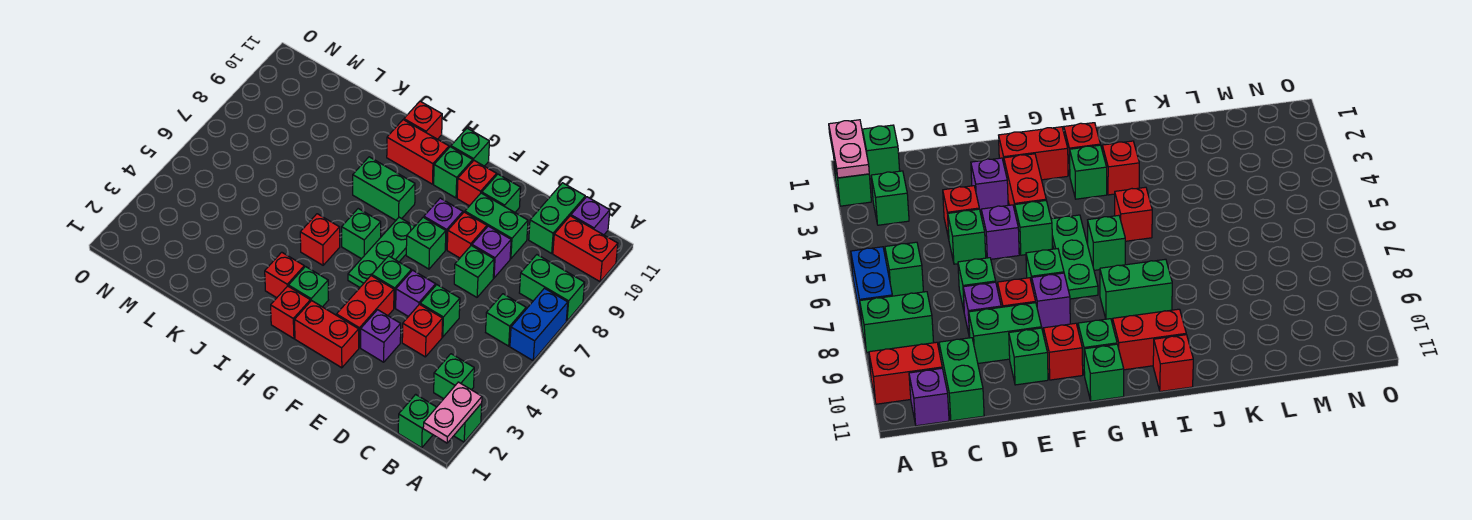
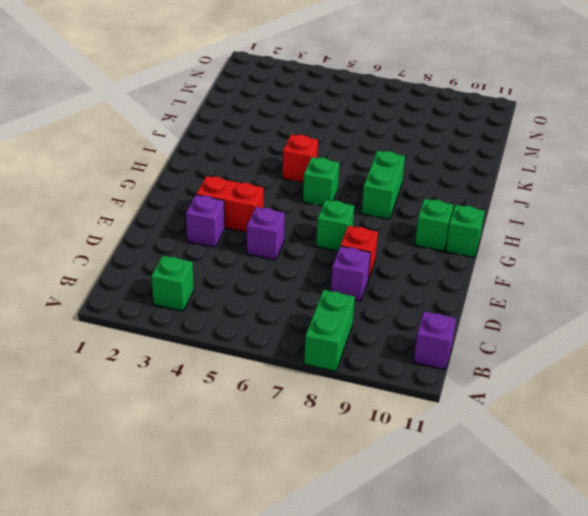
none -> green 1x1 brick [454,403,482,442]
none -> blue 1x2 brick [510,288,568,361]
none -> red 1x2 brick [553,216,618,282]
none -> green 1x1 brick [398,394,436,448]

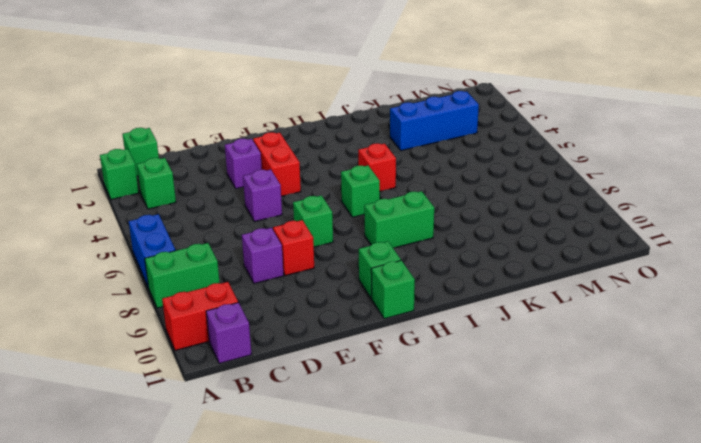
blue 1x3 brick [390,91,479,151] -> none
none -> green 1x1 brick [486,294,526,346]
none -> green 1x2 brick [529,183,585,253]
none -> red 1x1 brick [402,304,443,357]
none -> green 1x1 brick [420,285,460,337]

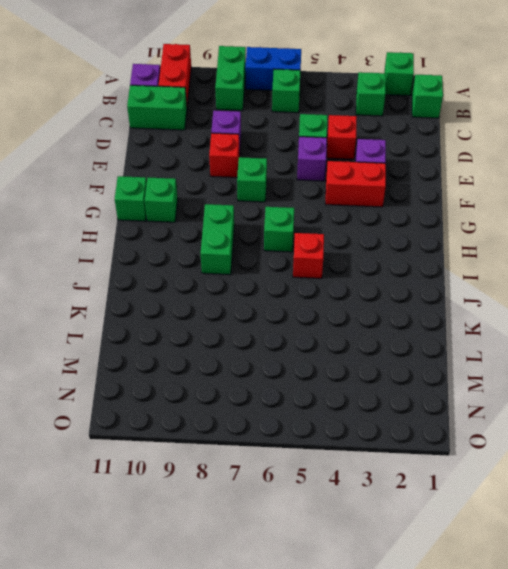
none -> green 1x1 brick [454,246,494,297]
none -> green 1x2 brick [465,193,528,259]
none -> green 1x1 brick [482,174,521,212]
none -> red 1x2 brick [295,300,359,368]

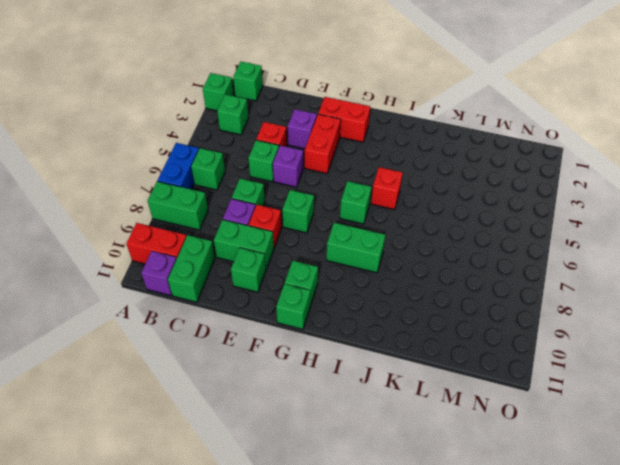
none -> green 1x1 brick [372,256,411,308]
none -> purple 1x1 brick [424,198,463,250]
none -> red 1x1 brick [457,161,497,206]
none -> green 1x3 plate [348,217,415,287]

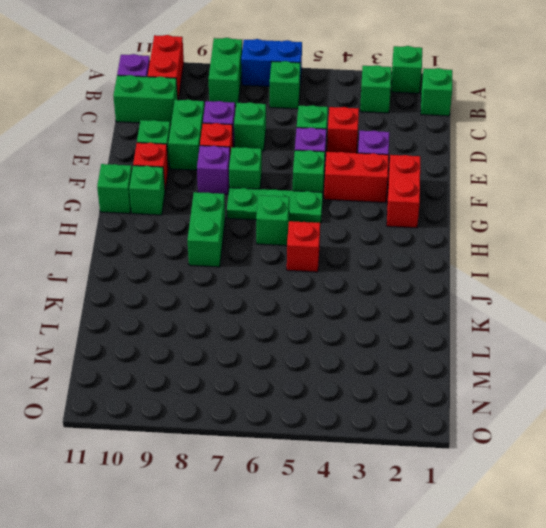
none -> red 1x1 brick [271,286,310,339]
none -> green 1x1 brick [288,267,328,307]
none -> red 1x2 brick [387,120,449,184]
none -> red 1x1 brick [265,252,304,298]

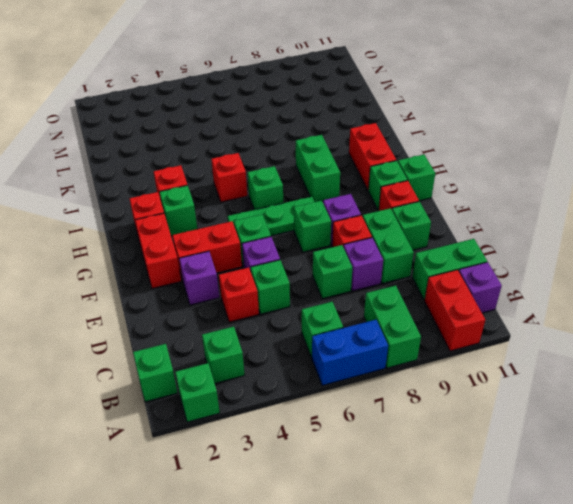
none -> red 1x1 brick [404,101,442,139]
none -> pink 1x2 plate [423,382,482,443]

